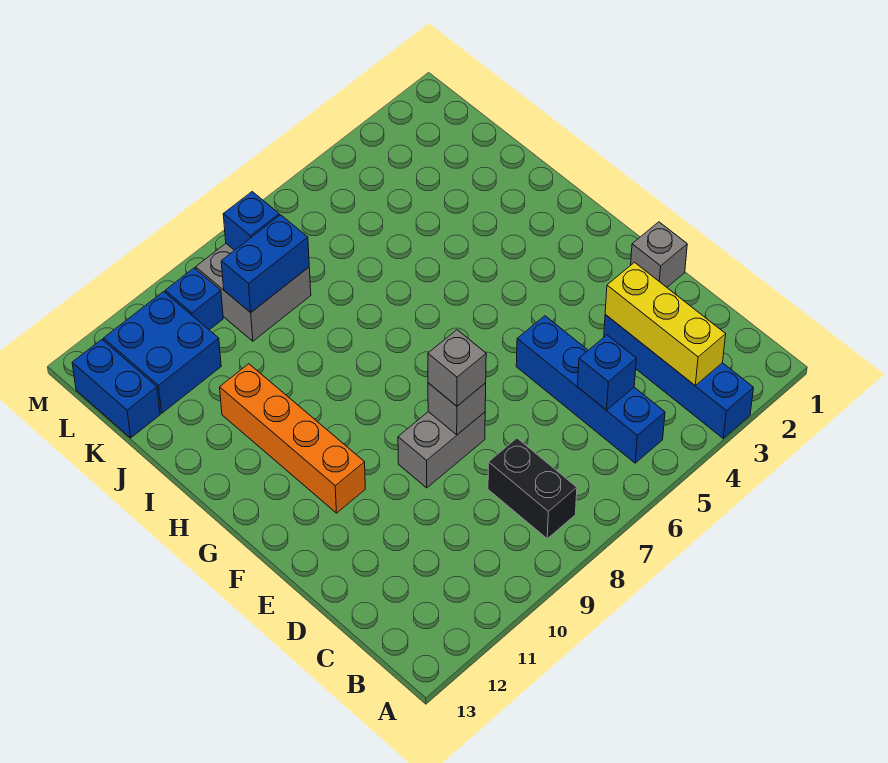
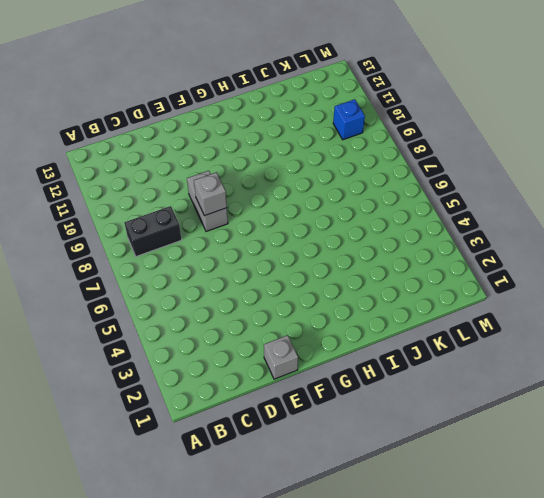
none -> blue 1x4 brick [604,315,753,438]
none -> blue 1x4 brick [516,316,665,463]
none -> orange 1x4 brick [220,364,365,513]

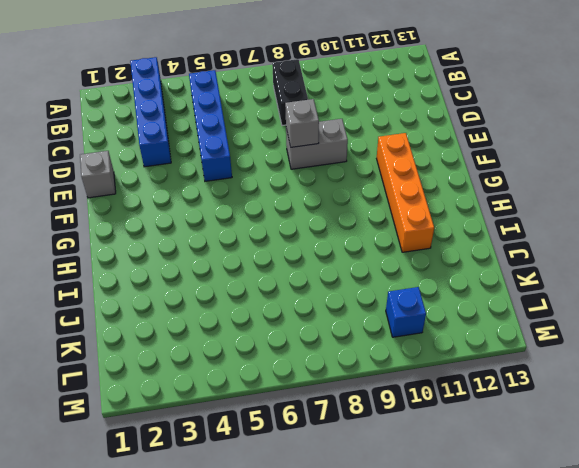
none -> grey 2x2 brick [196,244,311,341]
none -> blue 2x2 brick [104,292,221,413]
none -> blue 1x2 brick [72,340,160,438]

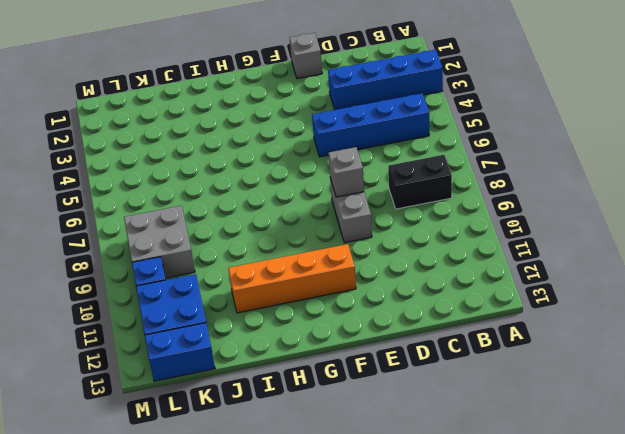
none -> yellow 1x3 brick [605,262,726,385]
none -> blue 1x1 brick [578,335,636,410]
none -> blue 1x2 brick [221,215,309,313]

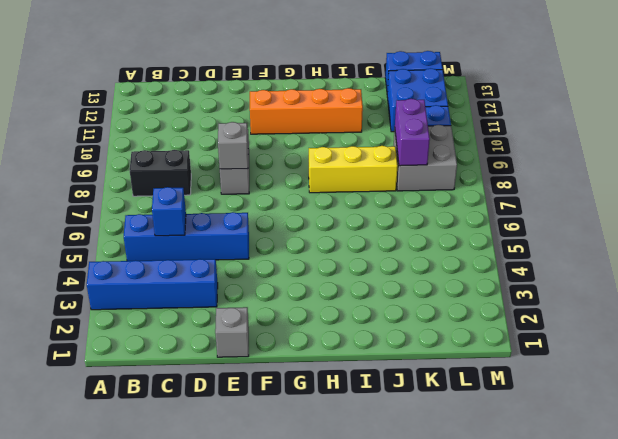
yellow 1x3 brick [309,146,397,193] -> yellow 1x3 brick moved to [605,262,726,385]
purple 1x2 brick [395,99,430,166] -> blue 1x2 brick [221,215,309,313]
none -> blue 1x1 brick [223,192,279,250]
none -> grey 1x1 brick [428,330,486,406]

